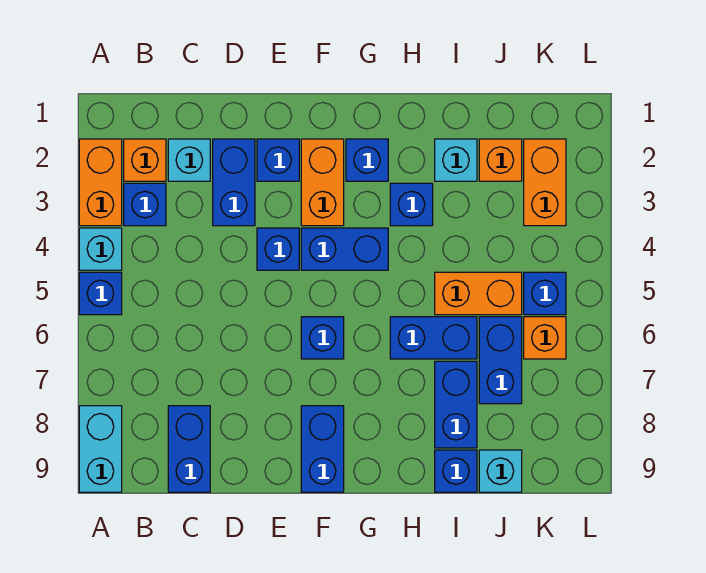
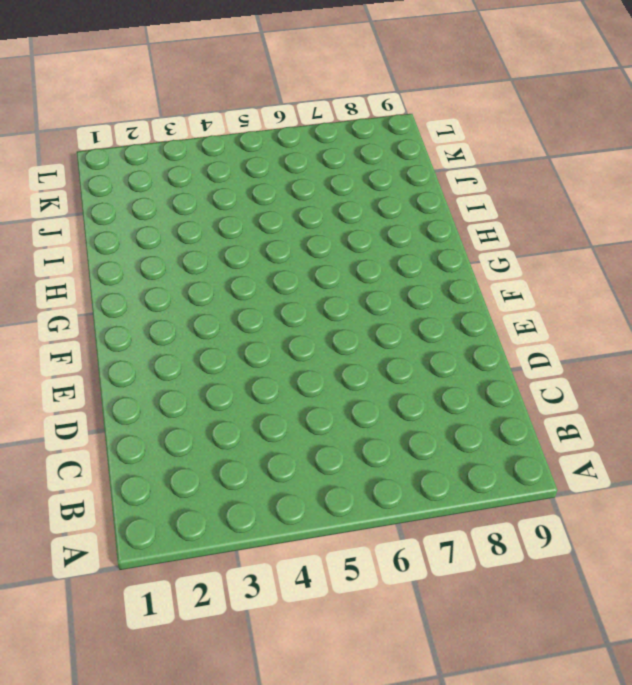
none -> orange 1x2 brick [79,139,122,226]
none -> cyan 1x1 brick [79,228,122,270]
none -> blue 1x1 brick [79,272,122,315]

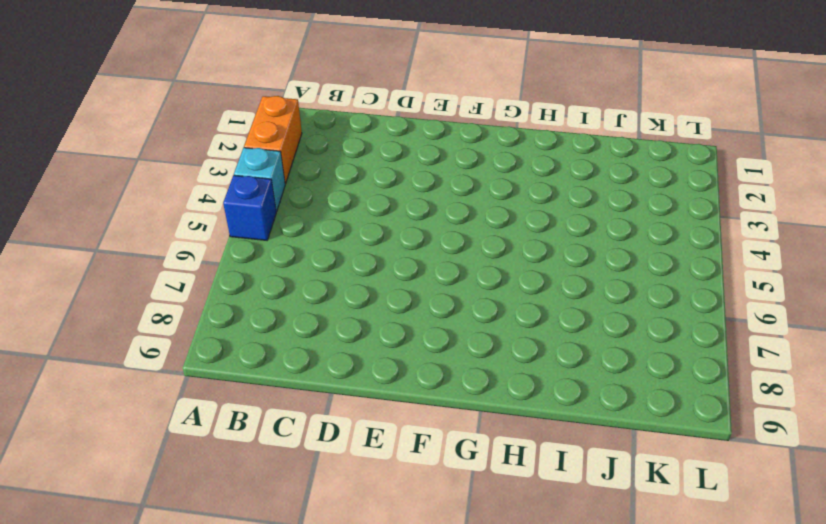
none -> cyan 1x2 brick [79,406,122,492]
none -> orange 1x1 brick [124,139,166,181]
none -> blue 1x1 brick [124,183,166,226]

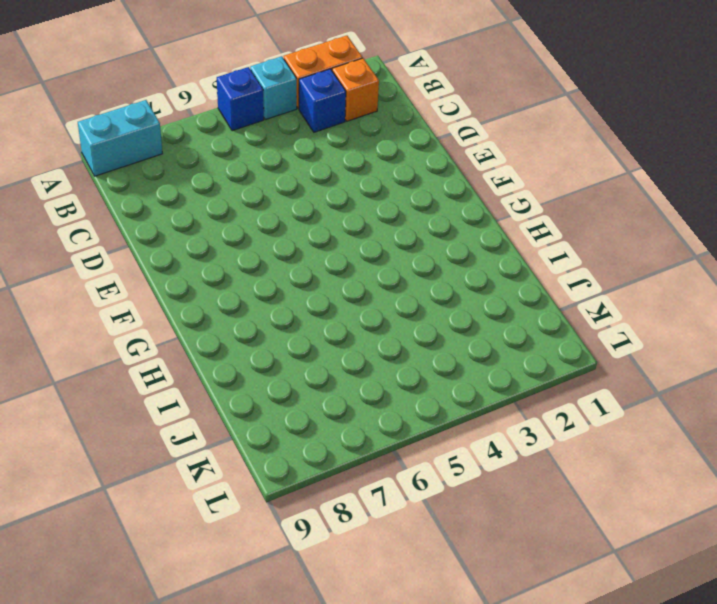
none -> cyan 1x1 brick [168,139,210,181]
none -> blue 1x2 brick [168,406,210,492]
none -> blue 1x2 brick [213,139,255,226]

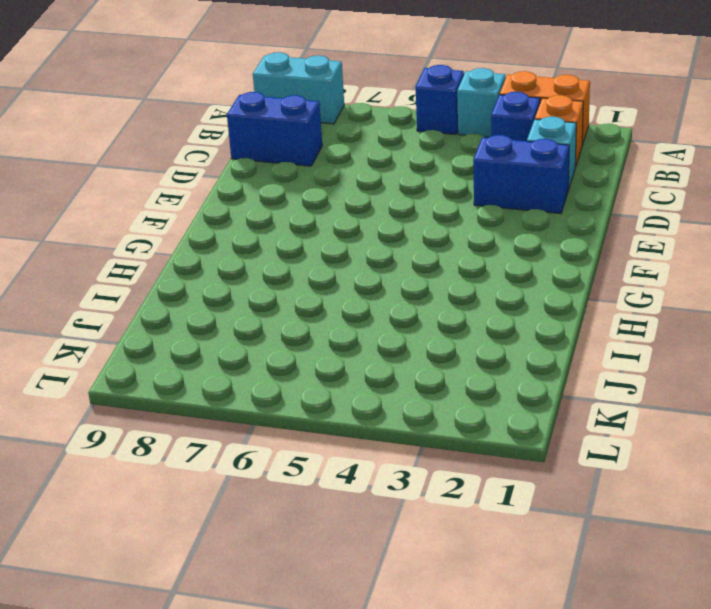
none -> blue 1x1 brick [257,139,299,181]
none -> blue 1x1 brick [257,228,299,270]
none -> orange 1x2 brick [301,139,344,226]

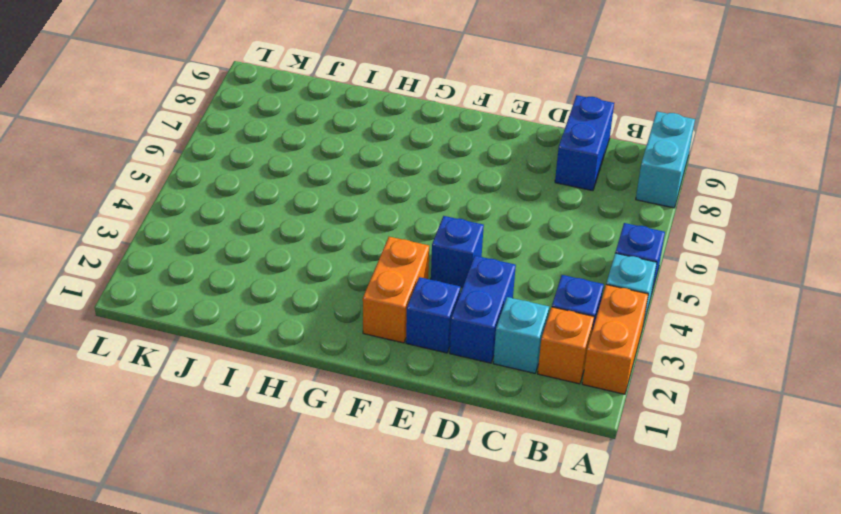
none -> blue 1x2 brick [301,228,388,270]
none -> blue 1x1 brick [301,317,344,359]
none -> blue 1x2 brick [301,406,344,492]

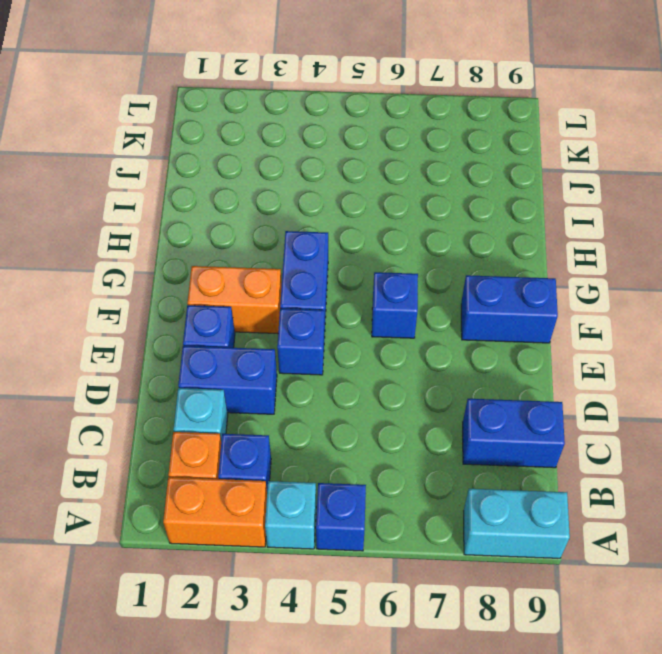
none -> blue 1x1 brick [346,139,388,181]
none -> blue 1x1 brick [390,183,433,226]
none -> blue 1x2 brick [390,317,477,359]

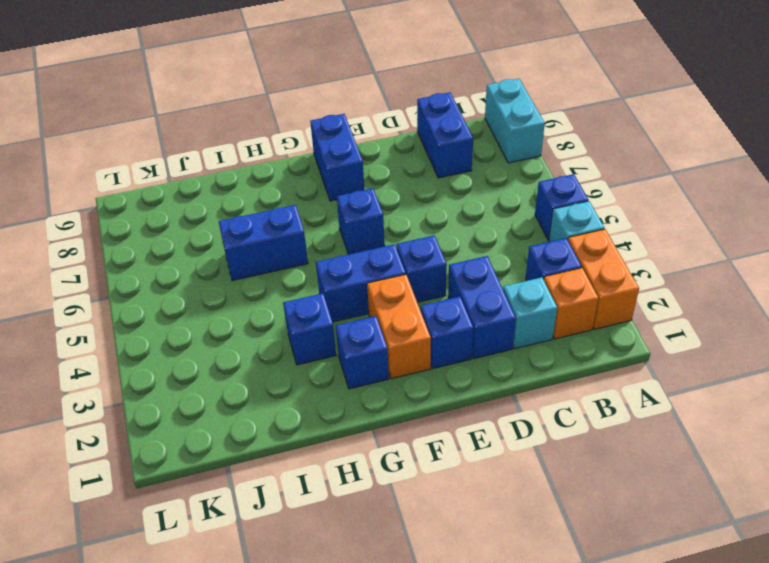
none -> cyan 1x1 brick [435,139,477,181]
none -> orange 1x2 brick [435,272,522,315]
none -> blue 1x2 brick [435,361,477,448]

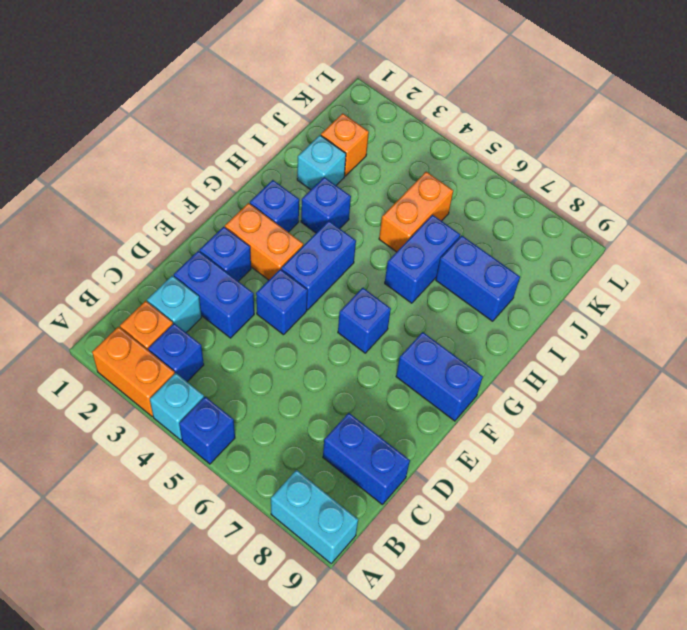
none -> blue 1x1 brick [435,450,477,492]
none -> blue 1x2 brick [479,317,522,404]
none -> cyan 1x1 brick [479,450,522,492]

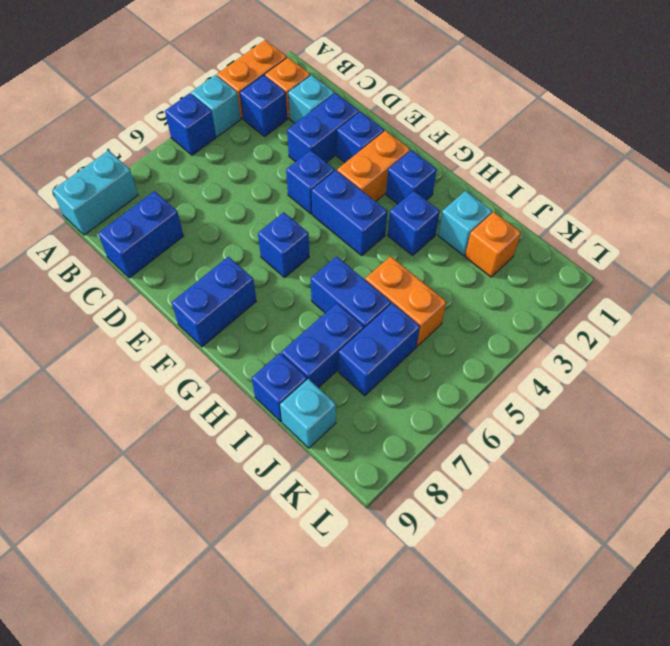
none -> orange 1x2 brick [524,139,566,226]
none -> blue 1x1 brick [524,272,566,315]
none -> orange 1x1 brick [524,317,566,359]

